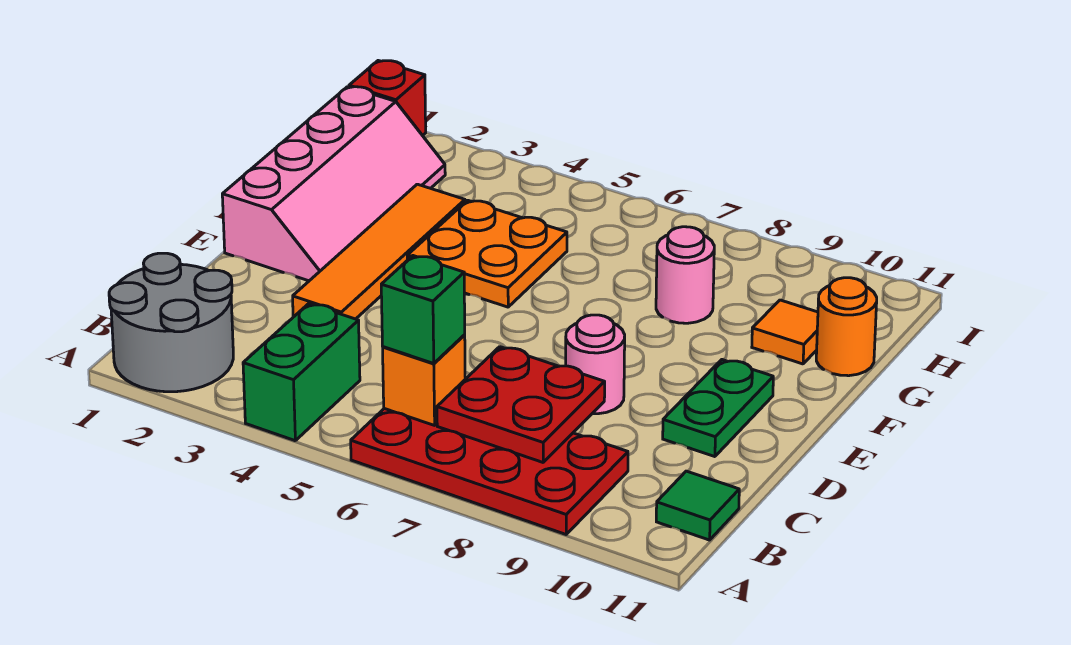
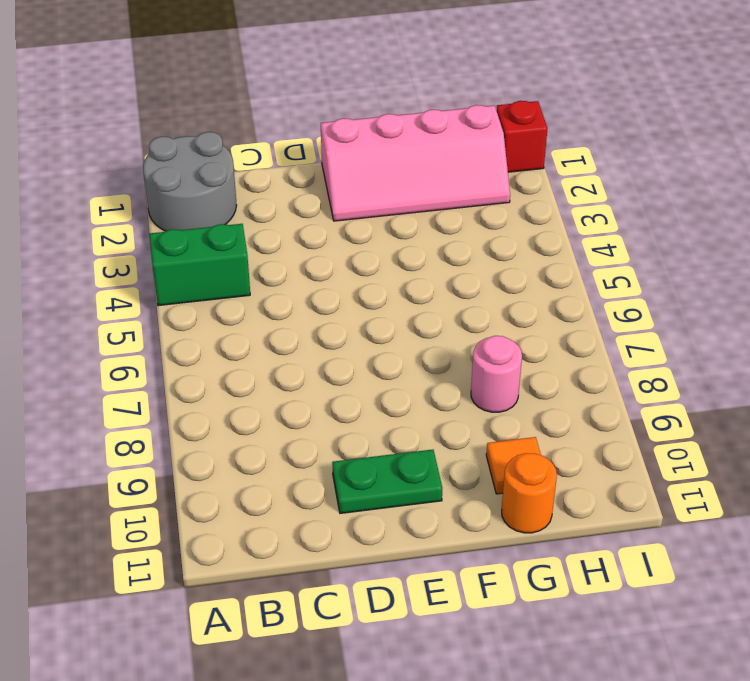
none -> red 2x4 plate [351,409,628,534]
none -> green 1x1 tile [656,471,739,540]
none -> orange 1x4 tile [293,184,465,319]

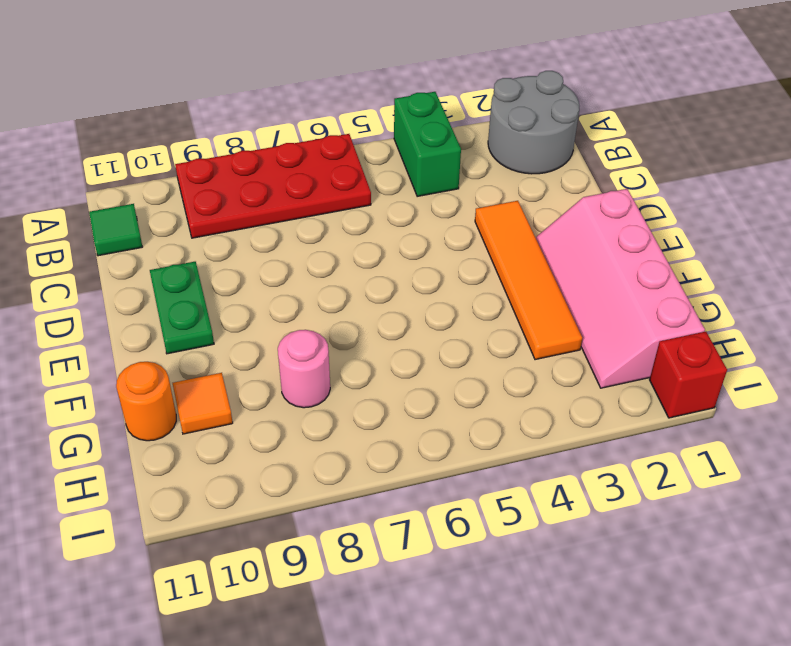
none -> pink 1x1 round brick [566,315,625,414]
none -> orange 2x2 plate [407,200,567,307]
none -> orange 1x1 brick [383,335,465,425]

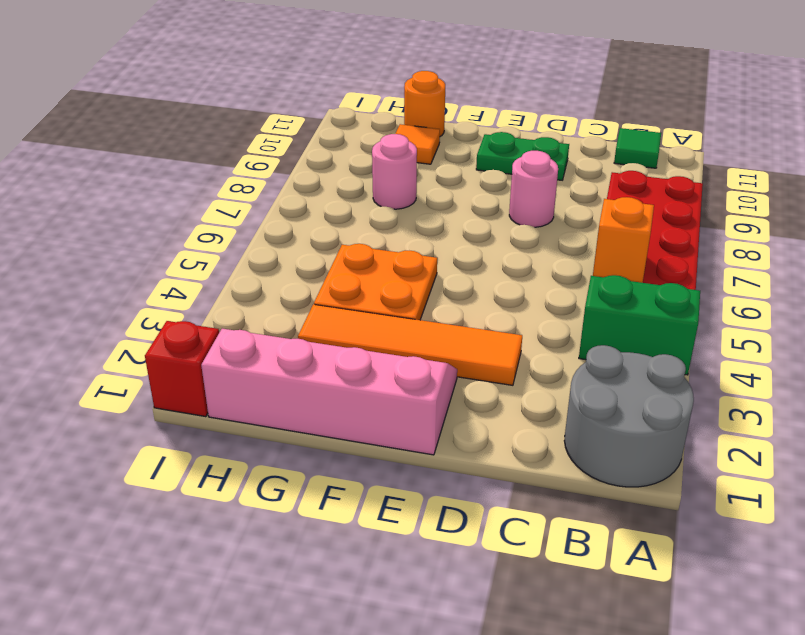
none -> red 2x2 plate [437,347,605,462]
none -> green 1x1 brick [381,256,465,363]

